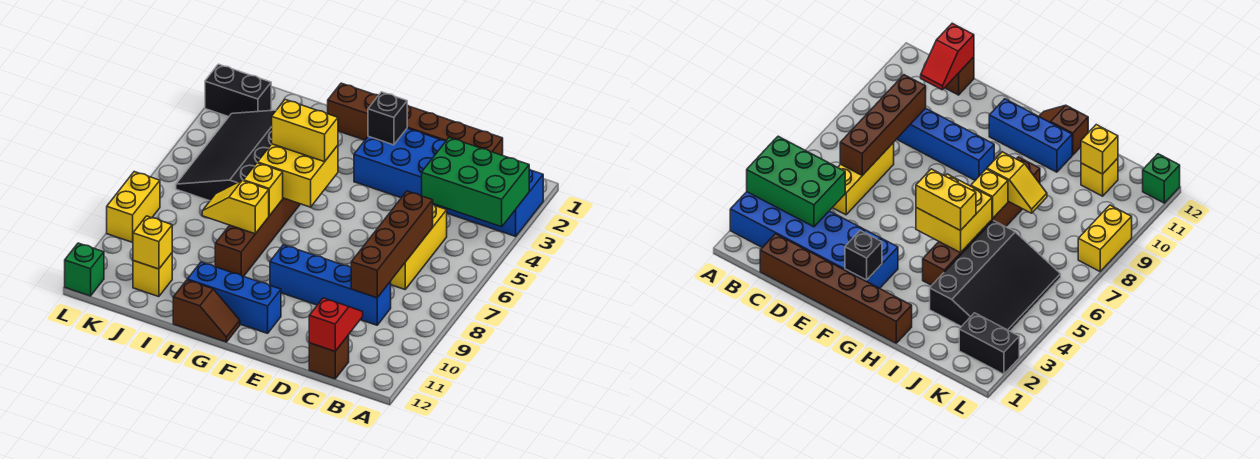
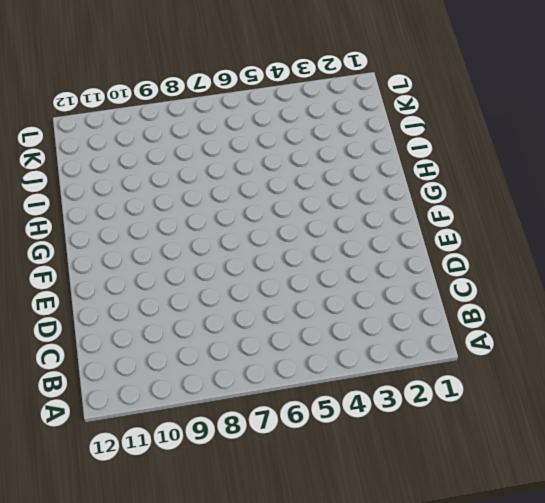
none -> blue 2x6 brick [354,128,543,236]
none -> brown 1x6 brick [328,83,503,155]
none -> yellow 1x3 brick [391,205,447,289]

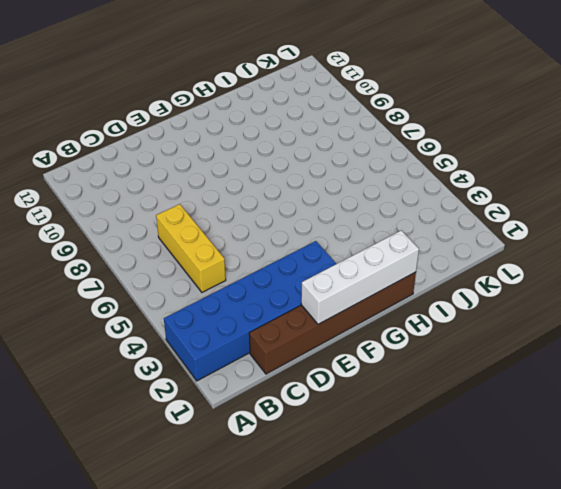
white 1x4 brick [301,230,419,324] -> none
none -> blue 1x4 brick [270,245,391,325]
none -> brown 1x1 brick [309,335,349,379]
none -> blue 1x3 brick [187,262,281,333]

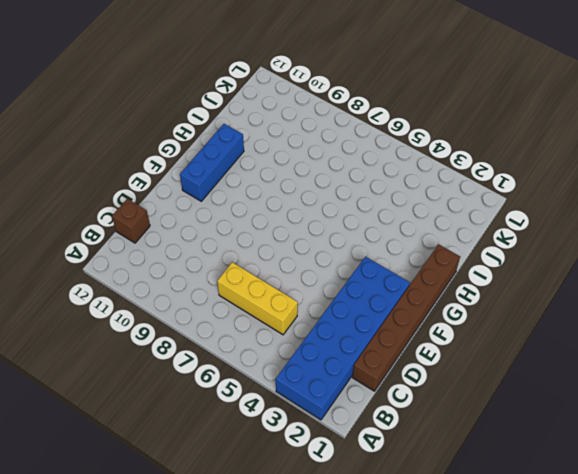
none -> blue 1x4 brick [270,245,391,325]
none -> brown 1x2 slope [173,280,240,342]
none -> brown 1x6 brick [215,198,300,276]

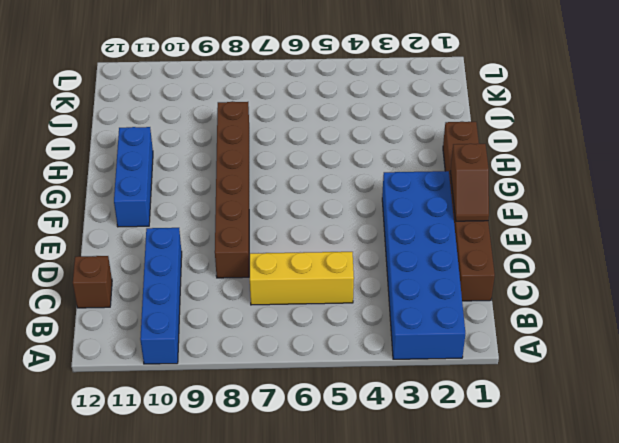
blue 1x4 brick [140,228,182,364] -> blue 1x4 brick moved to [270,245,391,325]
brown 1x6 brick [215,101,249,278] -> brown 1x6 brick turned to [215,198,300,276]
brown 1x2 slope [450,144,489,221] -> brown 1x2 slope moved to [173,280,240,342]
none -> black 3x4 slope [176,110,276,201]
none -> yellow 1x1 brick [133,253,172,297]
none -> black 1x2 brick [205,64,271,117]

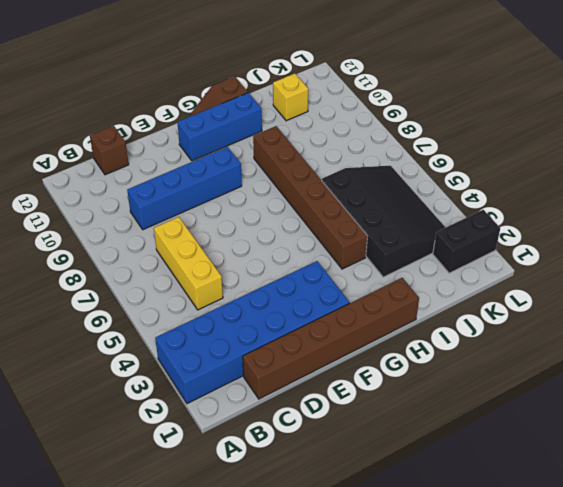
none -> yellow 1x2 brick [107,172,160,242]
none -> green 1x1 brick [65,243,104,296]
none -> green 2x3 brick [422,138,529,227]

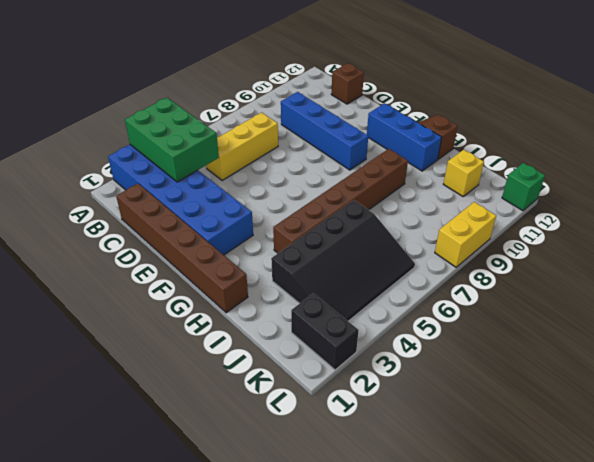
none -> brown 1x4 brick [351,191,433,298]
none -> red 1x2 slope [309,298,363,351]
none -> black 1x1 brick [368,92,407,145]

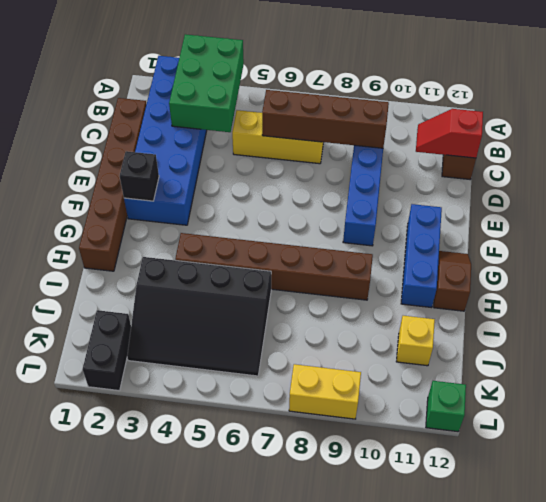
none -> yellow 2x2 brick [258,144,338,207]
none -> yellow 1x1 brick [244,163,283,216]
none -> yellow 1x2 slope [202,181,269,234]

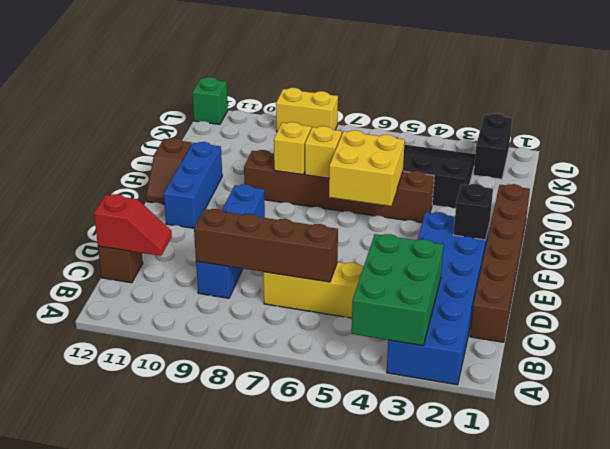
none -> yellow 1x1 brick [133,253,172,297]
none -> yellow 1x1 brick [133,216,172,269]
none -> yellow 1x2 brick [272,100,338,162]

